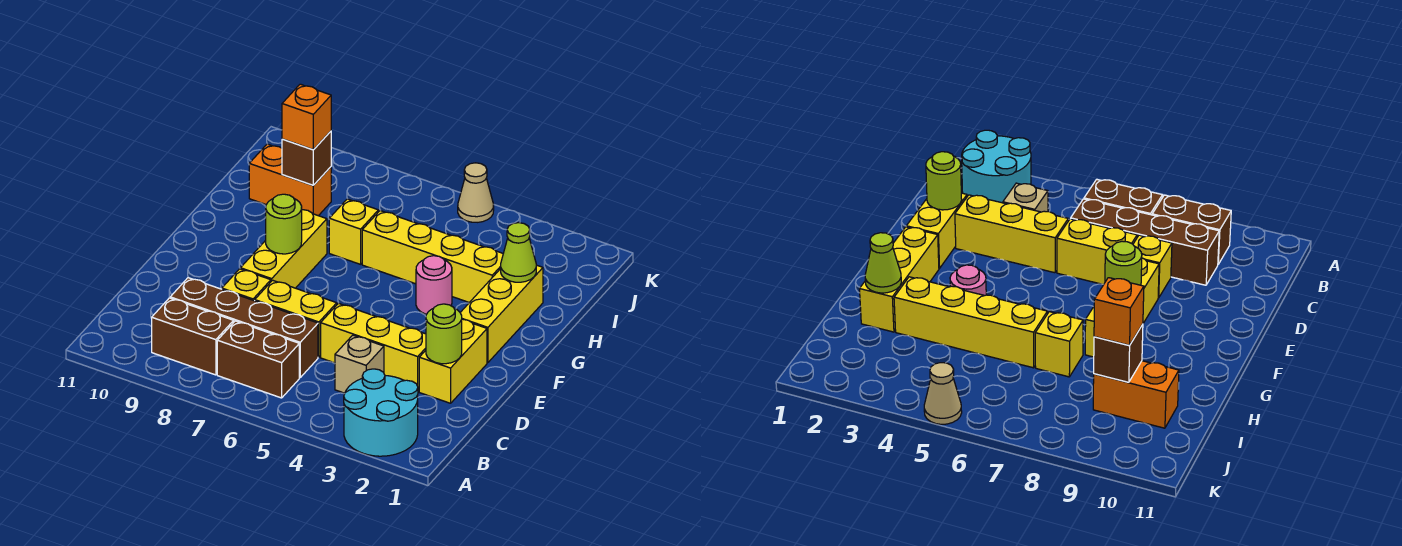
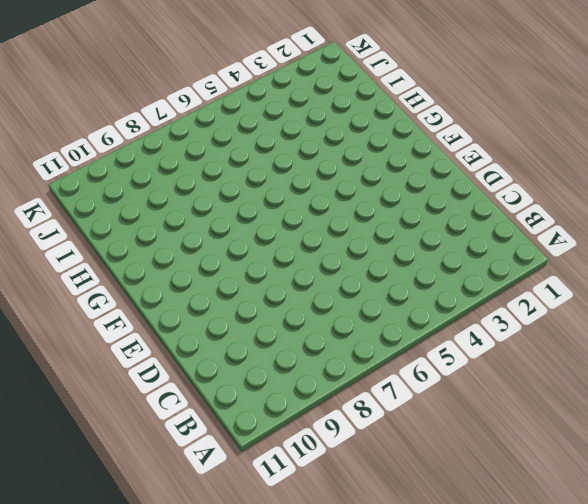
none -> cyan 2x2 round brick [344,369,418,456]
none -> brown 1x2 brick [217,321,299,398]
none -> brown 1x2 brick [152,298,234,375]

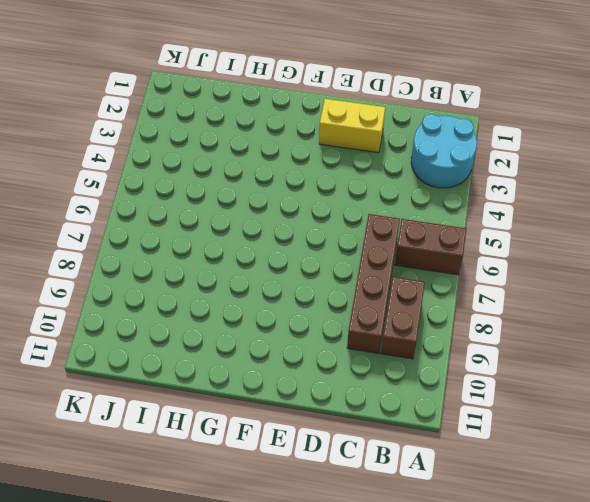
brown 1x2 brick [395,219,466,275] -> brown 1x2 brick turned to [217,321,299,398]
none -> tan 1x1 brick [335,335,384,393]
none -> yellow 1x3 brick [321,303,426,391]
none -> yellow 1x2 brick [255,280,337,357]

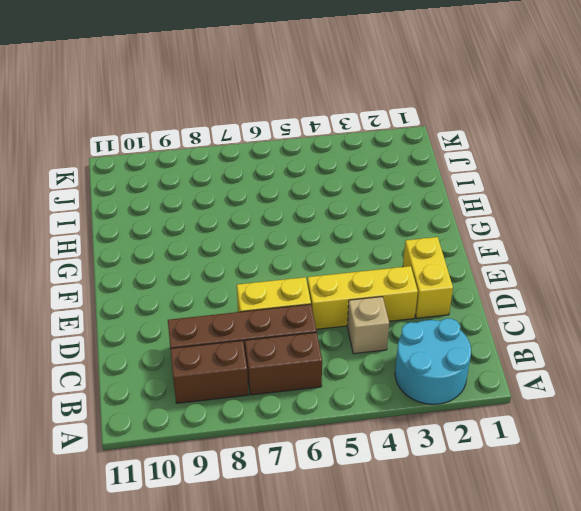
none -> yellow 1x1 brick [222,269,271,301]
none -> yellow 1x3 brick [240,210,327,288]
none -> yellow 1x3 brick [460,265,543,363]

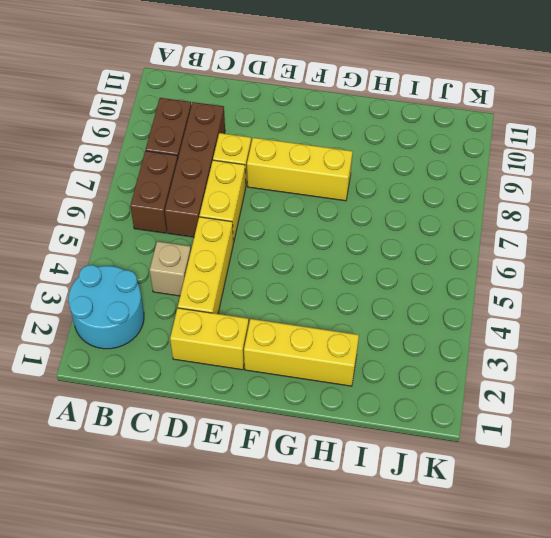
none -> pink 1x1 round brick [416,256,452,314]
none -> yellow 1x4 brick [362,210,503,303]
none -> yellow 1x1 brick [329,199,378,264]

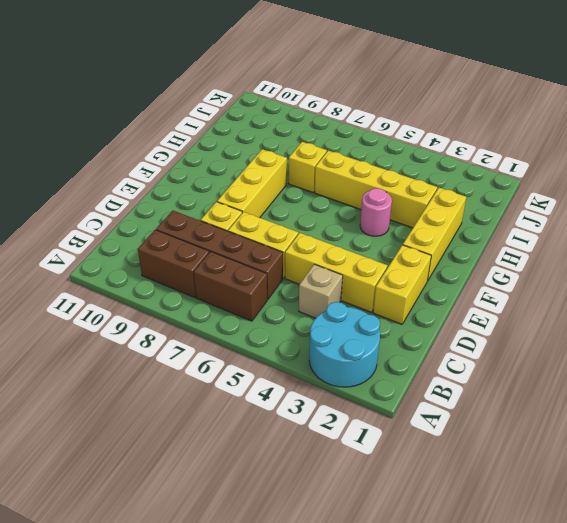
none -> orange 1x2 brick [249,144,331,216]
none -> tan 1x1 cone [458,163,494,222]
none -> lime 1x1 round brick [426,304,462,364]

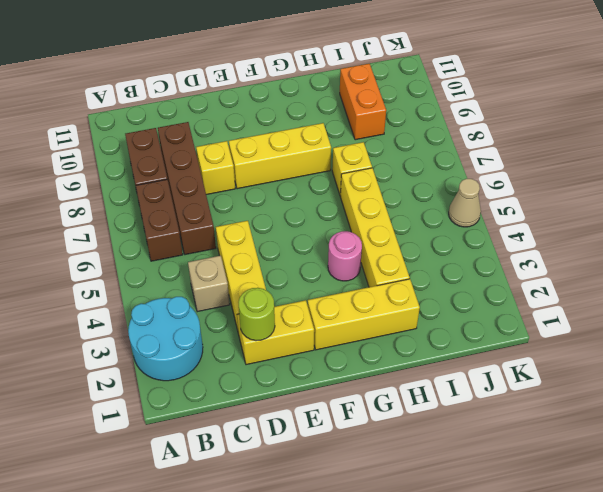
none -> yellow 1x2 brick [255,280,337,357]
none -> lime 1x1 round brick [266,194,302,254]
none -> lime 1x1 cone [501,223,536,282]

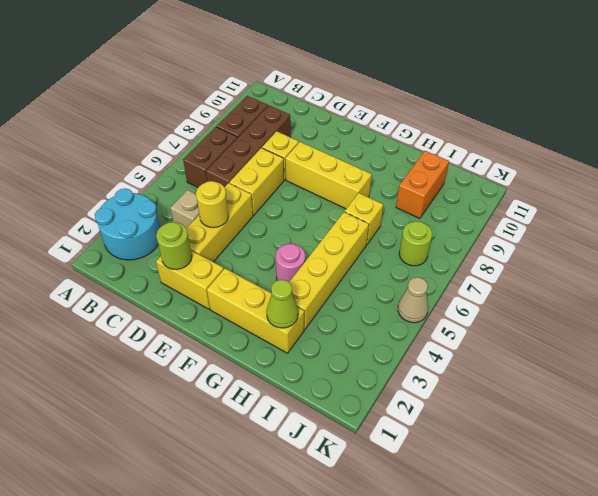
yellow 1x1 round brick [196,181,229,228] -> none
lime 1x1 round brick [399,221,432,266] -> lime 1x1 round brick moved to [266,194,302,254]
none -> brown 1x1 brick [282,131,331,185]
none -> orange 1x1 brick [282,84,331,150]

